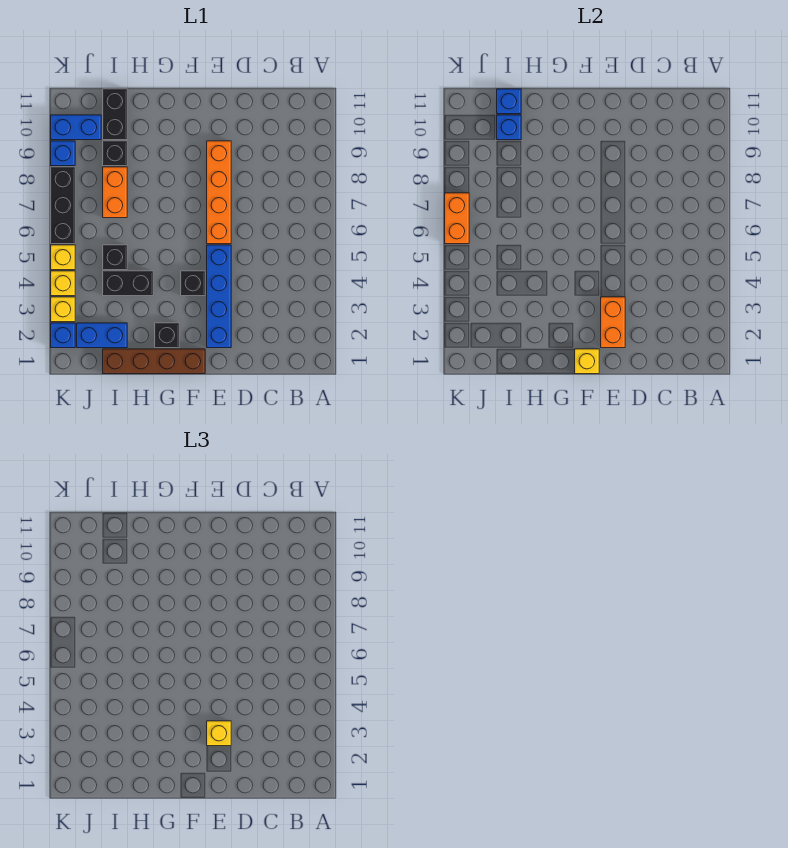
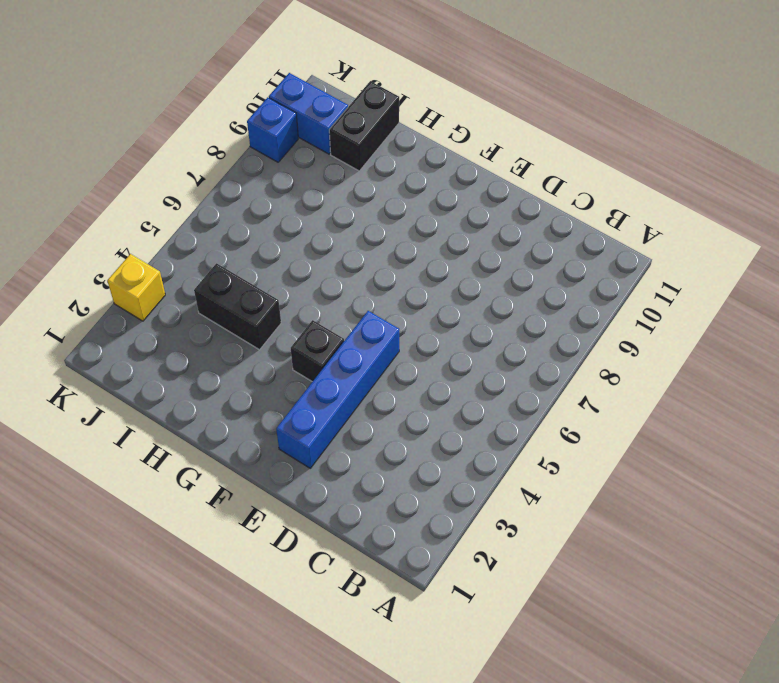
none -> orange 1x4 brick [207,141,231,244]
none -> brown 1x4 brick [103,349,205,374]
none -> black 1x1 brick [155,323,179,348]

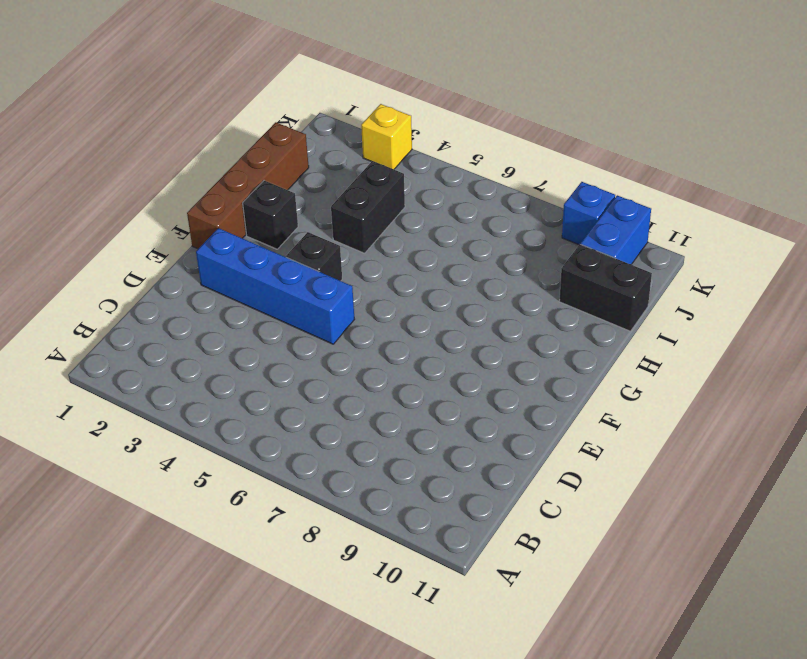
none -> orange 1x4 brick [207,141,231,244]
none -> blue 1x2 brick [77,323,127,348]
none -> black 1x1 brick [103,245,127,270]

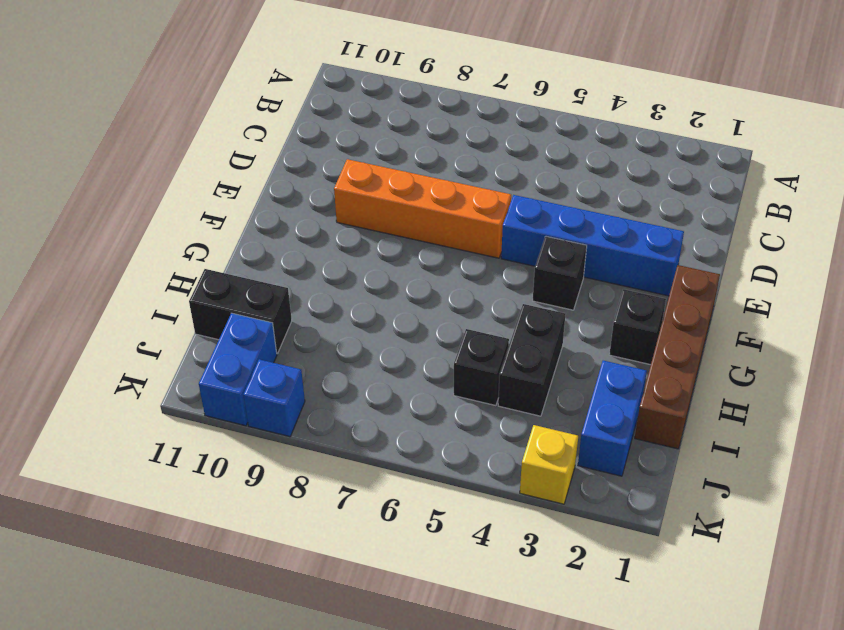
none -> orange 1x2 brick [103,167,127,218]
none -> black 1x1 brick [103,141,127,166]
none -> blue 1x1 brick [51,323,75,348]

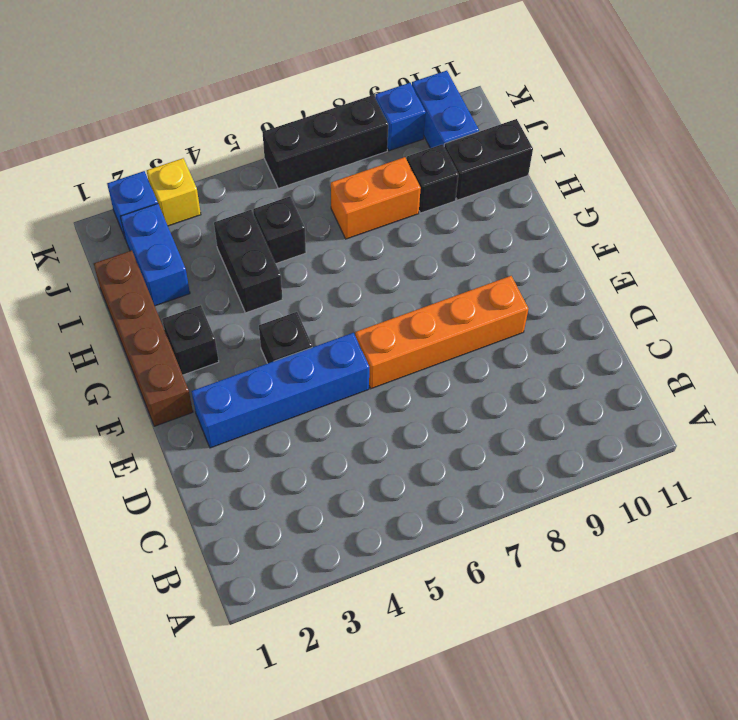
none -> yellow 1x1 brick [51,271,75,296]
none -> yellow 1x1 brick [51,245,75,270]
none -> orange 1x2 brick [601,297,625,348]

